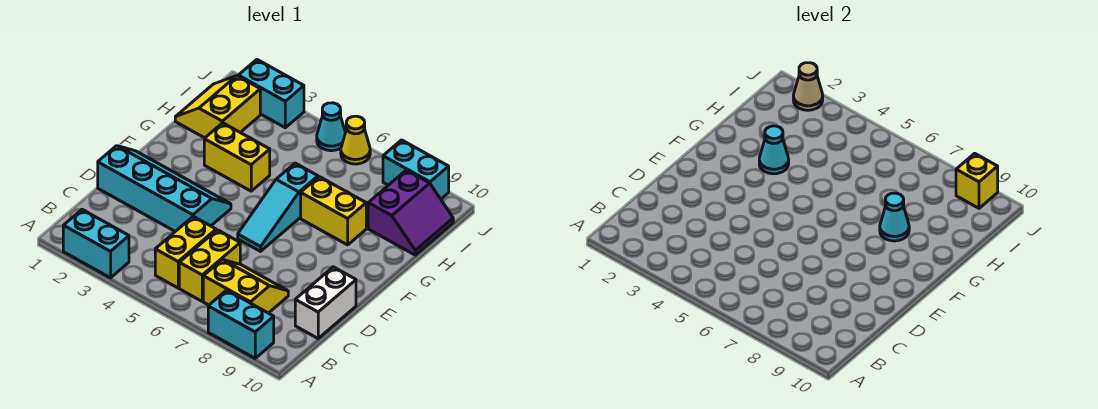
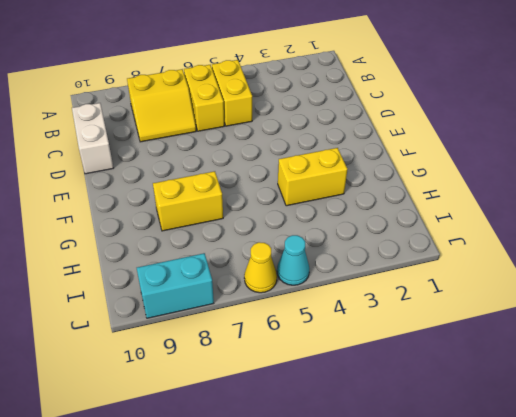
none -> cyan 1x2 brick [63,210,129,278]
none -> cyan 1x2 brick [208,290,274,358]
none -> cyan 2x4 slope [98,146,231,231]

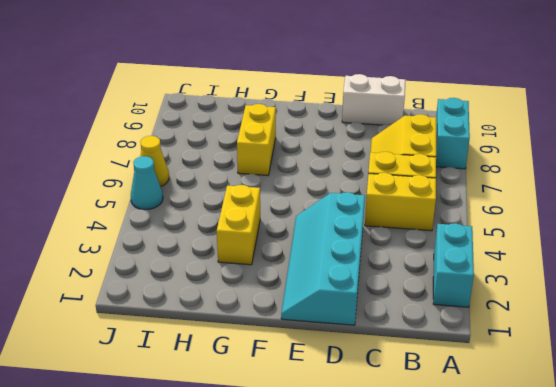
none -> cyan 1x3 slope [238,163,318,251]
none -> yellow 2x2 slope [175,76,260,138]
none -> purple 2x2 slope [368,170,453,255]

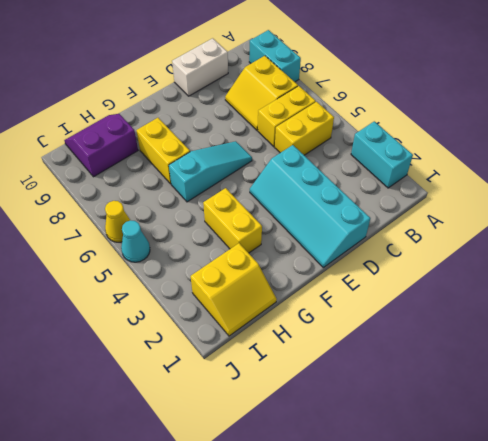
none -> cyan 1x2 brick [238,60,304,128]
none -> cyan 1x2 brick [383,140,449,199]
none -> cyan 1x1 cone [759,126,789,174]

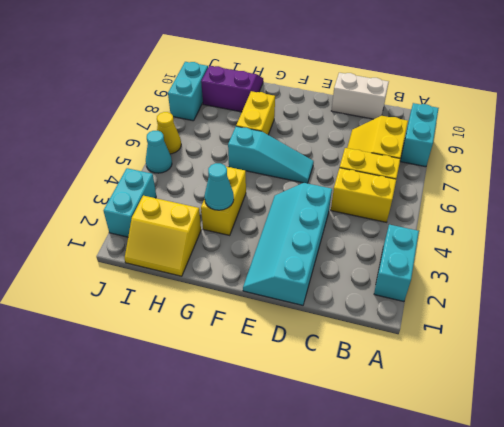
none -> cyan 1x1 cone [880,193,909,241]
none -> tan 1x1 cone [793,63,823,110]
none -> yellow 1x1 brick [956,153,998,208]

